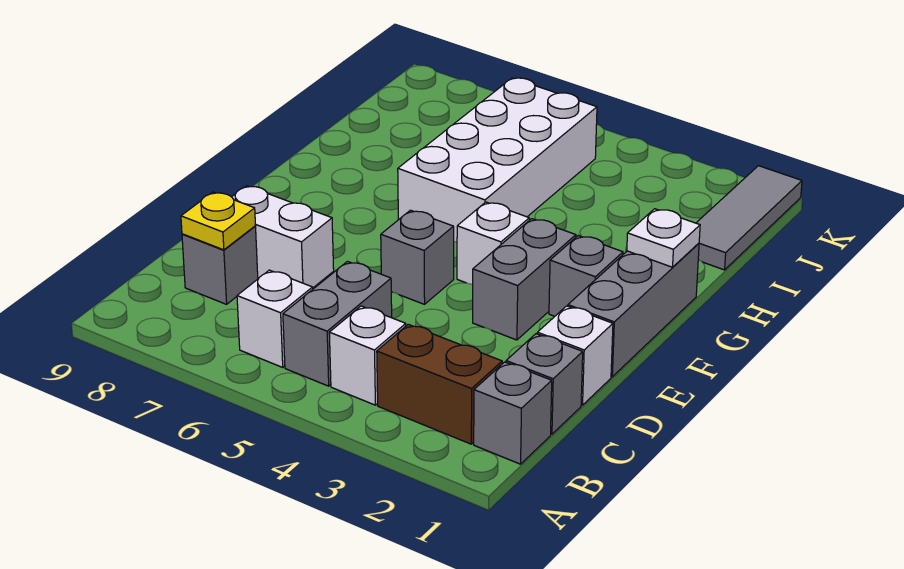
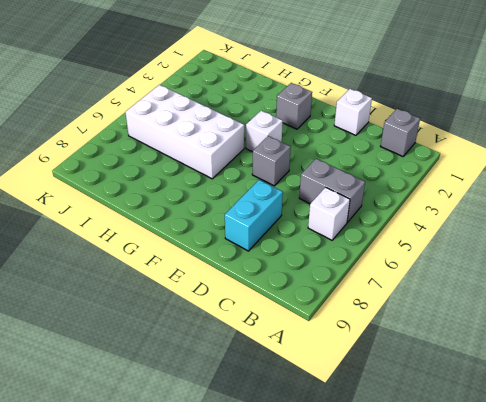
cyan 1x2 brick [225,180,283,251] -> white 1x2 brick [232,186,334,288]
none -> brown 1x2 brick [377,324,502,444]
none -> white 1x1 brick [329,306,406,405]
none -> grey 1x1 brick [506,334,583,434]

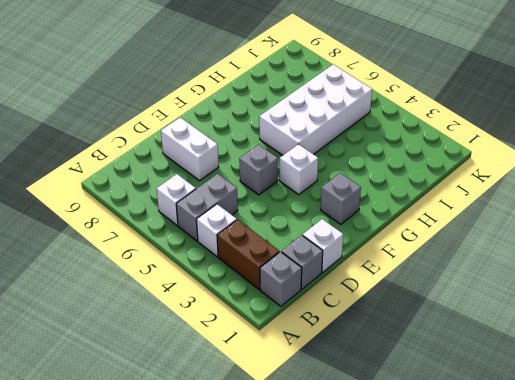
none -> grey 1x1 brick [182,226,258,304]
none -> grey 1x3 brick [568,243,699,377]
none -> grey 1x2 brick [473,219,576,340]

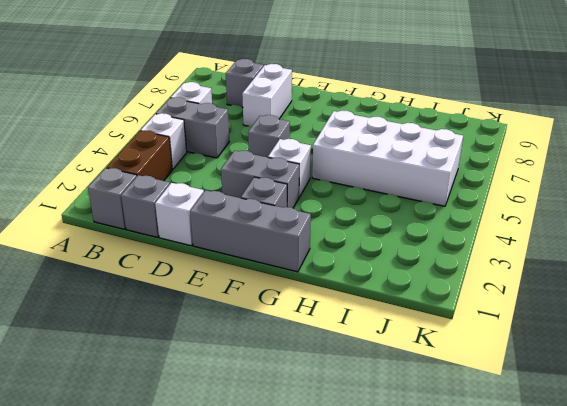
none -> grey 1x3 tile [697,166,802,270]
none -> yellow 1x1 plate [181,192,255,250]
none -> white 1x1 plate [627,209,700,267]

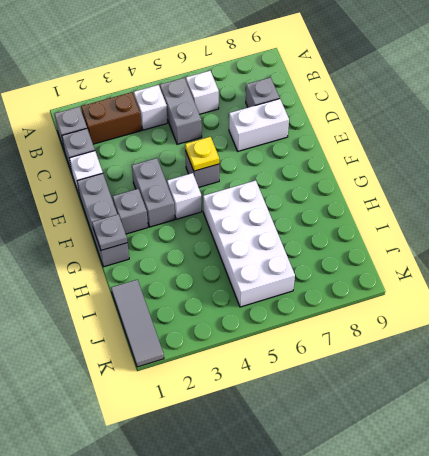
yellow 1x1 plate [185,137,219,171] -> yellow 1x1 plate moved to [181,192,255,250]
grey 1x1 plate [92,214,127,250] -> white 1x1 plate [627,209,700,267]

